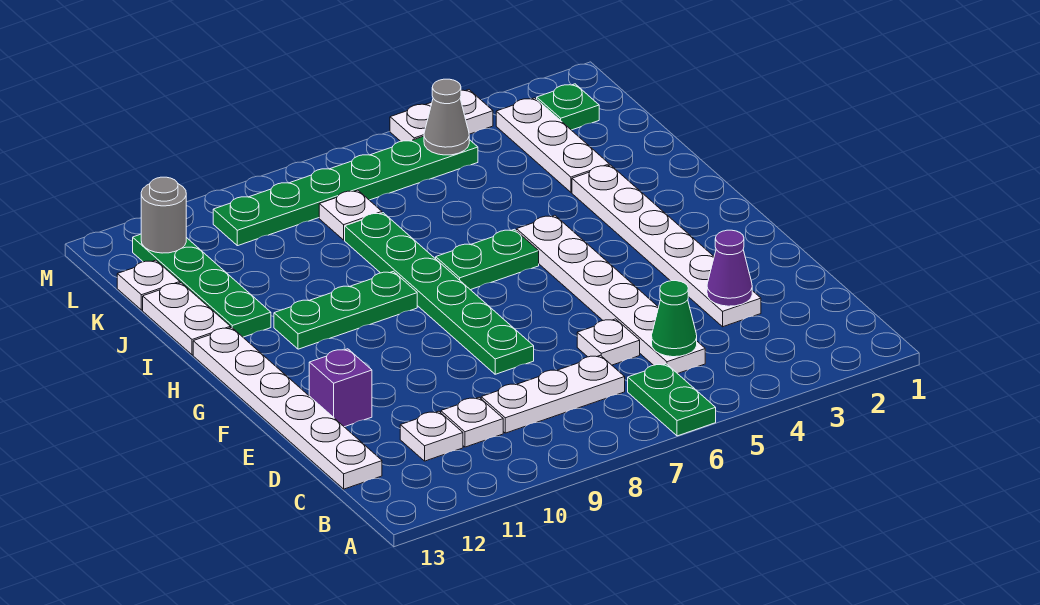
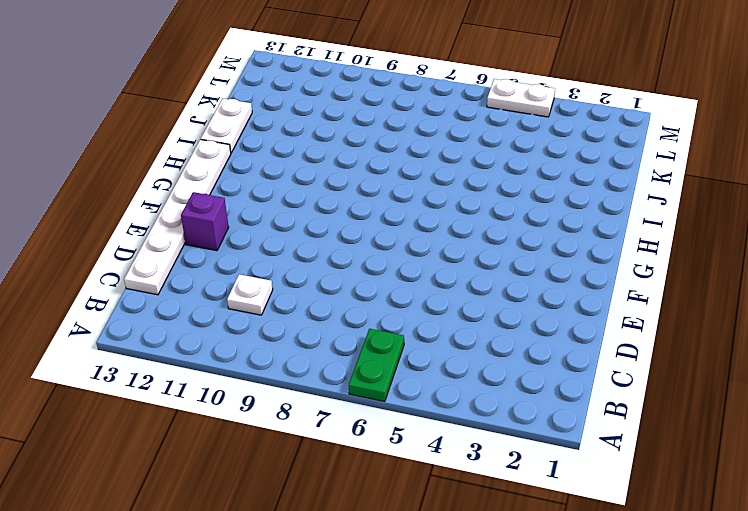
none -> white 1x6 plate [517,215,705,374]
none -> white 1x3 plate [481,355,625,433]
none -> white 1x1 plate [400,411,463,461]

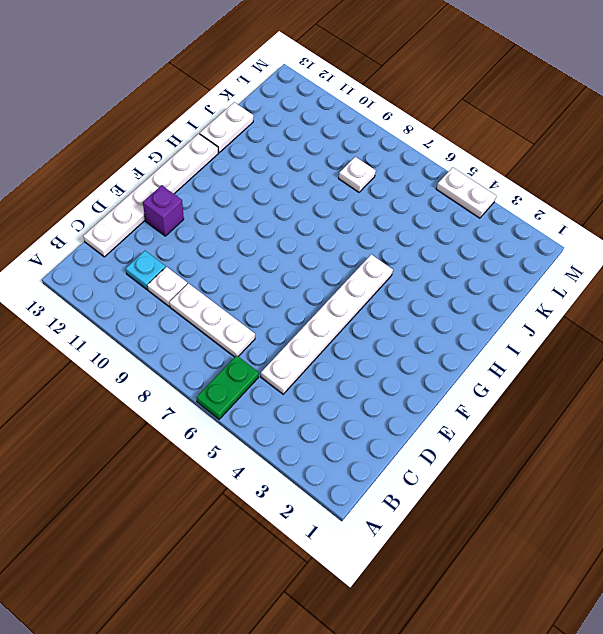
cyan 1x1 plate [126,251,166,290] -> white 1x1 plate [400,411,463,461]
none -> white 1x6 plate [572,165,761,327]
none -> white 1x1 plate [577,319,640,365]
none -> green 1x6 plate [345,213,534,374]

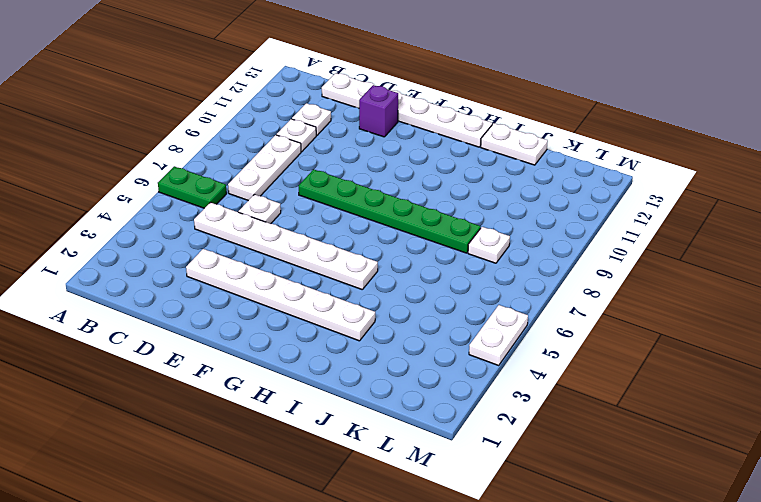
none -> green 1x2 plate [436,229,539,290]
none -> green 1x3 plate [274,271,417,349]
none -> green 1x4 plate [133,234,271,337]

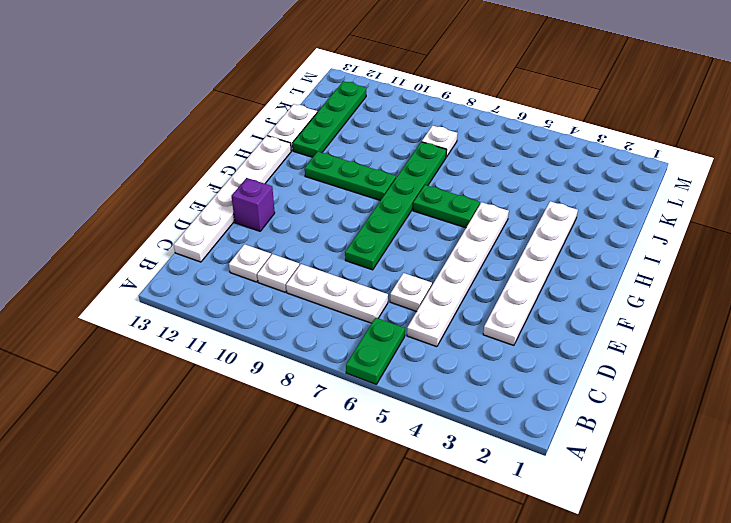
none -> white 1x3 plate [496,98,609,192]
none -> white 1x1 plate [117,260,180,310]
none -> green 1x1 plate [537,84,599,130]

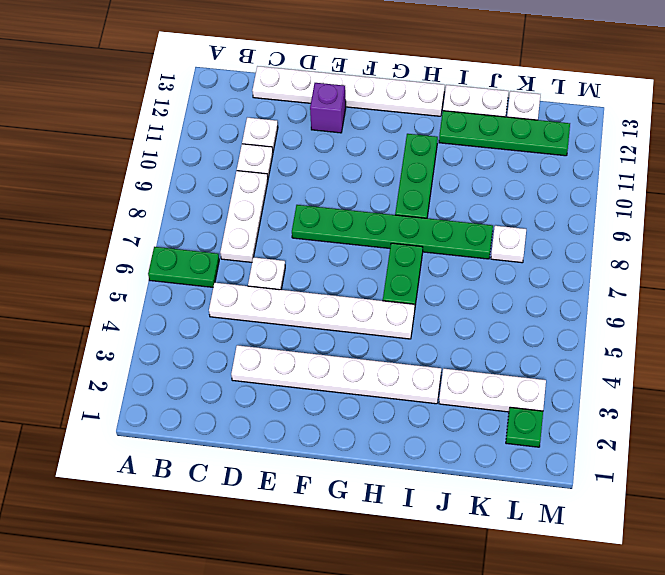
none -> green 1x6 plate [213,136,478,246]
none -> white 1x2 plate [390,90,493,141]
none -> green 1x1 cone [652,281,697,357]

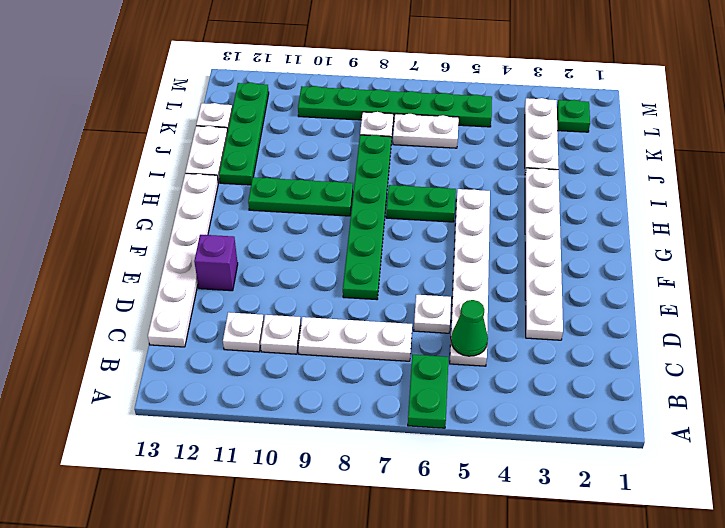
white 1x2 plate [393,114,459,148] -> white 1x2 plate moved to [390,90,493,141]
none -> purple 1x1 cone [707,230,752,306]
none -> grey 1x1 cone [424,79,469,155]
none -> grey 1x1 round brick [141,177,186,253]

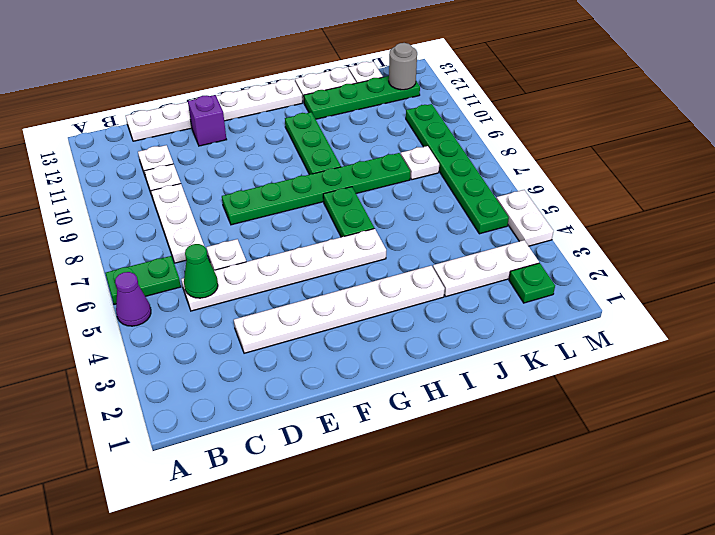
purple 1x1 cone [115,272,151,326] -> purple 1x1 cone moved to [707,230,752,306]
none -> grey 1x1 cone [424,79,469,155]

